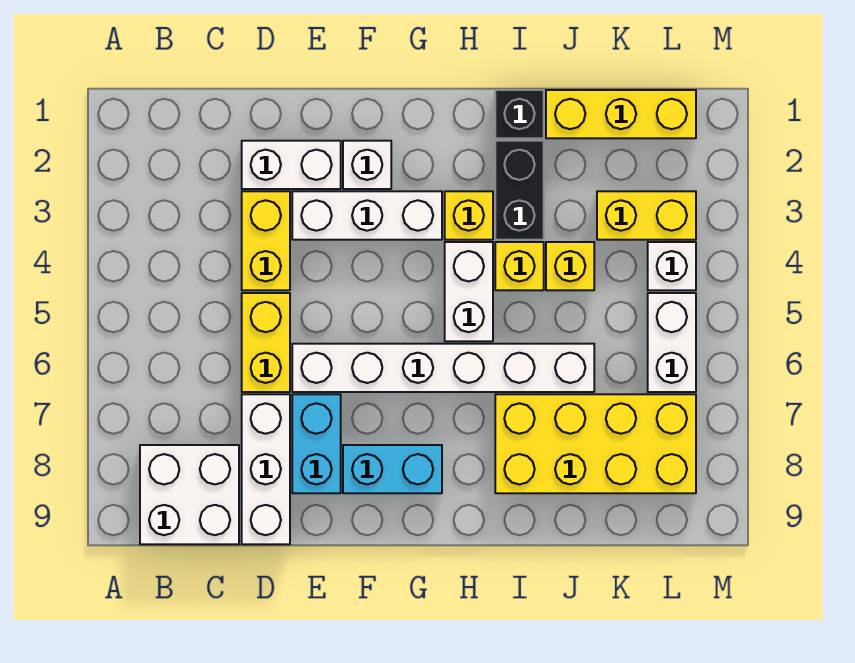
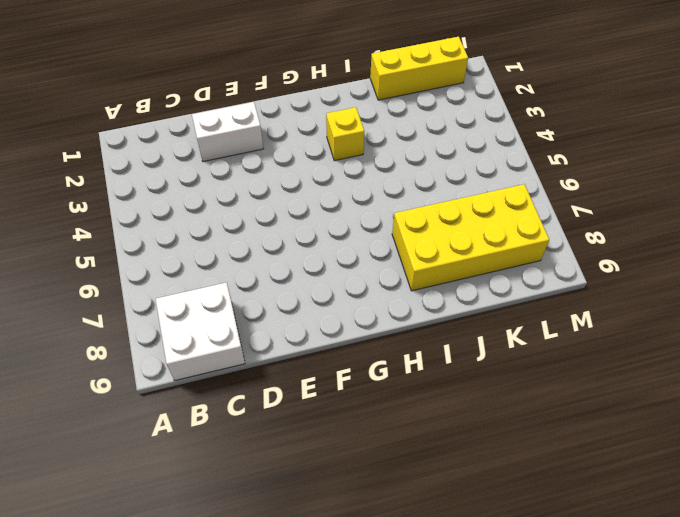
none -> yellow 1x2 brick [242,191,290,290]
none -> yellow 1x2 brick [242,293,290,392]
none -> white 1x3 brick [242,394,290,544]

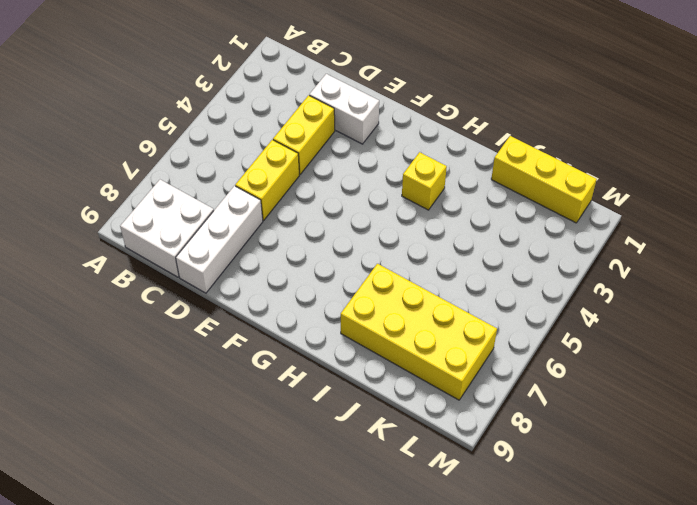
none -> white 1x3 brick [292,191,442,240]
none -> white 1x6 brick [292,344,594,392]
none -> cyan 1x2 brick [292,394,341,493]

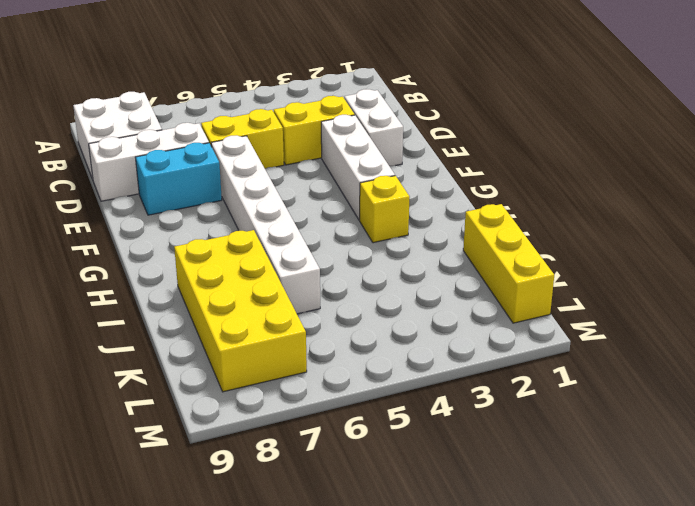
none -> white 1x1 brick [343,141,391,189]
none -> cyan 1x2 brick [343,445,442,493]
none -> white 1x2 brick [445,242,493,341]

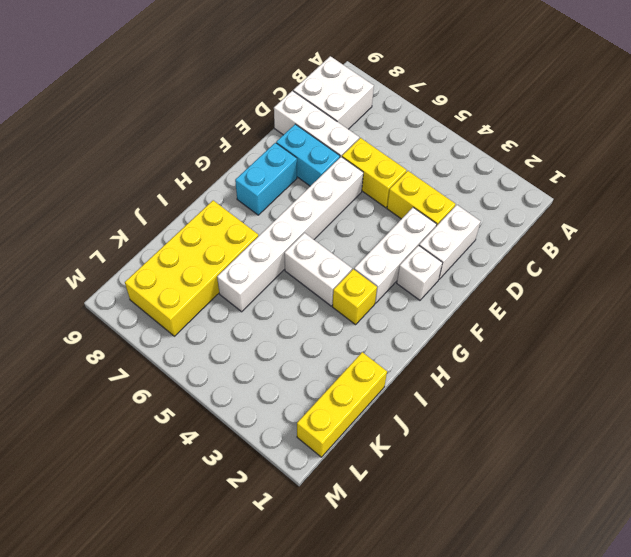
none -> black 1x1 brick [495,90,544,138]
none -> black 1x2 brick [495,141,544,240]
none -> yellow 1x1 brick [495,242,544,290]

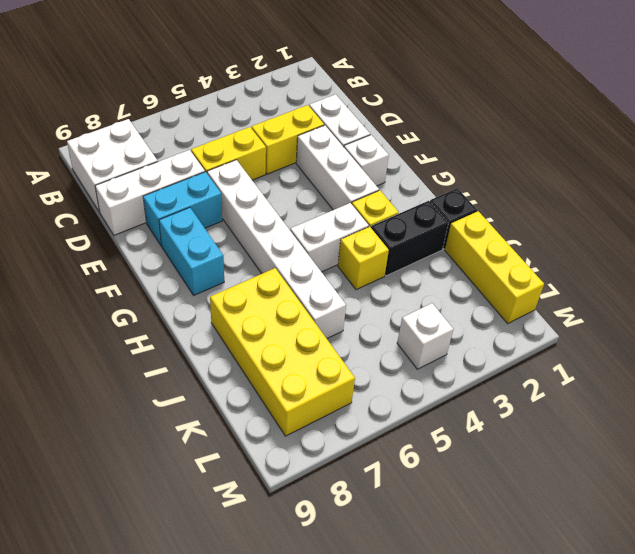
none -> yellow 1x1 brick [546,242,594,290]
none -> yellow 1x2 brick [597,191,696,240]
none -> white 1x2 brick [648,293,696,392]

